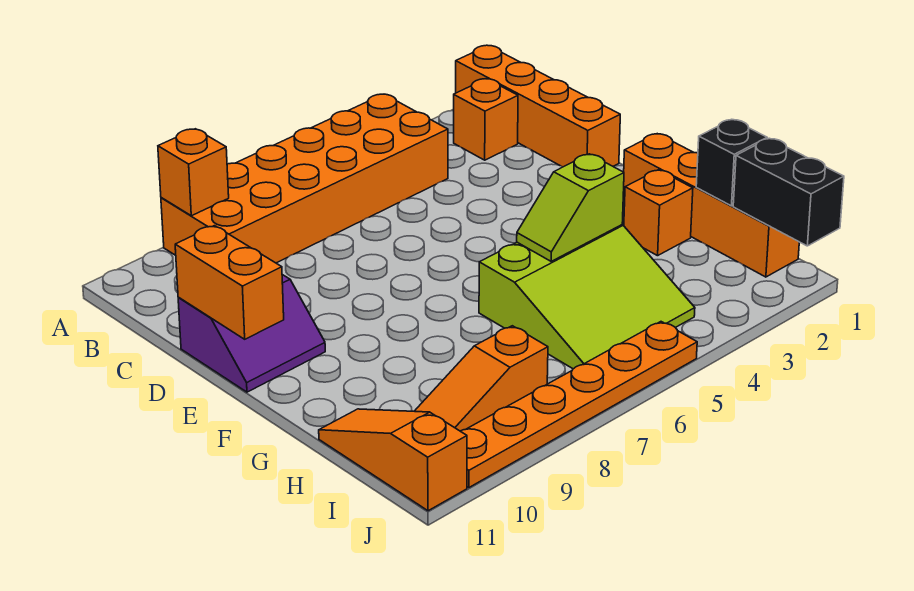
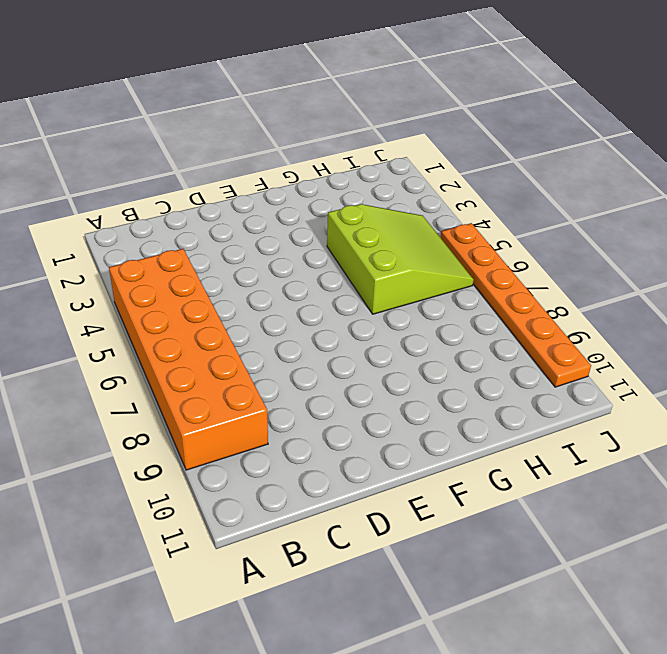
none -> orange 1x4 brick [456,45,620,167]
none -> orange 1x1 brick [454,79,518,160]
none -> purple 2x2 slope [178,275,325,392]

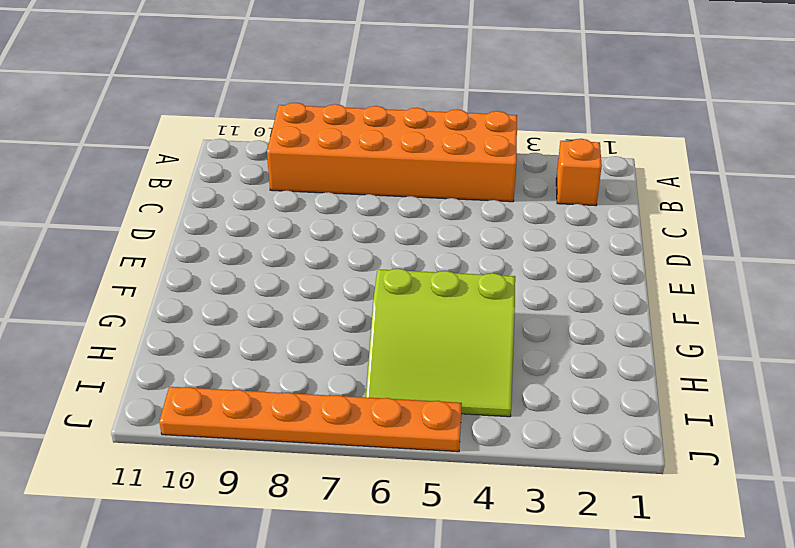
none -> orange 1x4 brick [456,45,620,167]
none -> purple 2x2 slope [178,275,325,392]
none -> orange 1x4 brick [623,134,799,277]

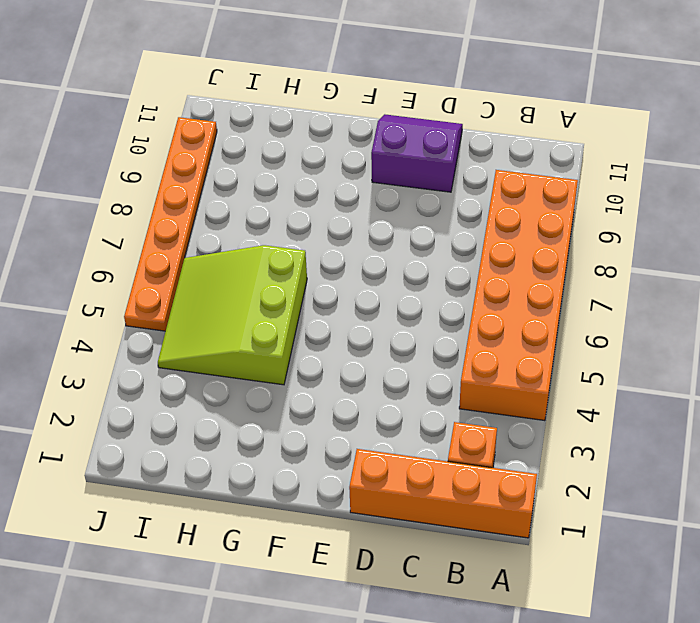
purple 2x2 slope [371,114,463,192] -> purple 2x2 slope turned to [178,275,325,392]
none -> orange 1x4 brick [623,134,799,277]
none -> orange 1x1 brick [624,170,693,256]
none -> orange 1x3 slope [319,409,467,511]

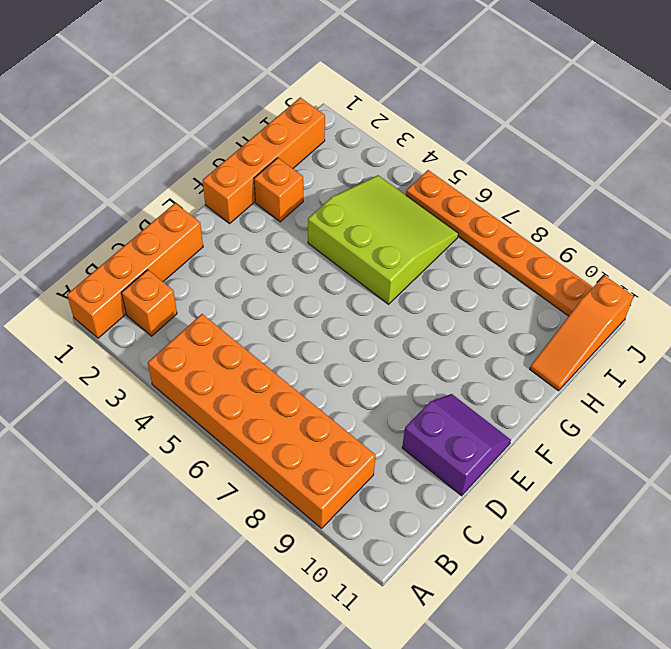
none -> orange 1x3 slope [415,326,548,431]
none -> orange 1x1 brick [158,129,229,216]
none -> orange 1x2 brick [175,226,284,339]

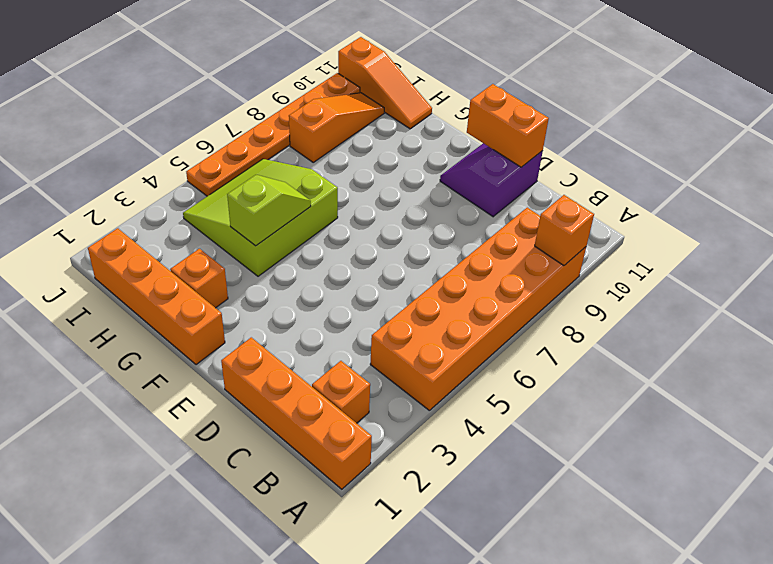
none -> black 1x1 brick [696,120,767,206]
none -> black 1x2 brick [733,139,844,246]

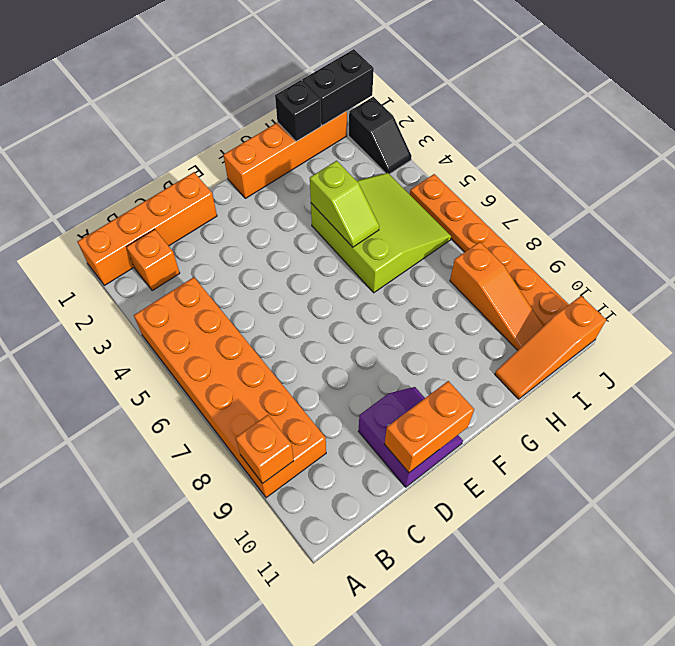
black 1x2 slope [349,97,412,174] -> none
none -> orange 1x1 brick [624,170,693,256]

